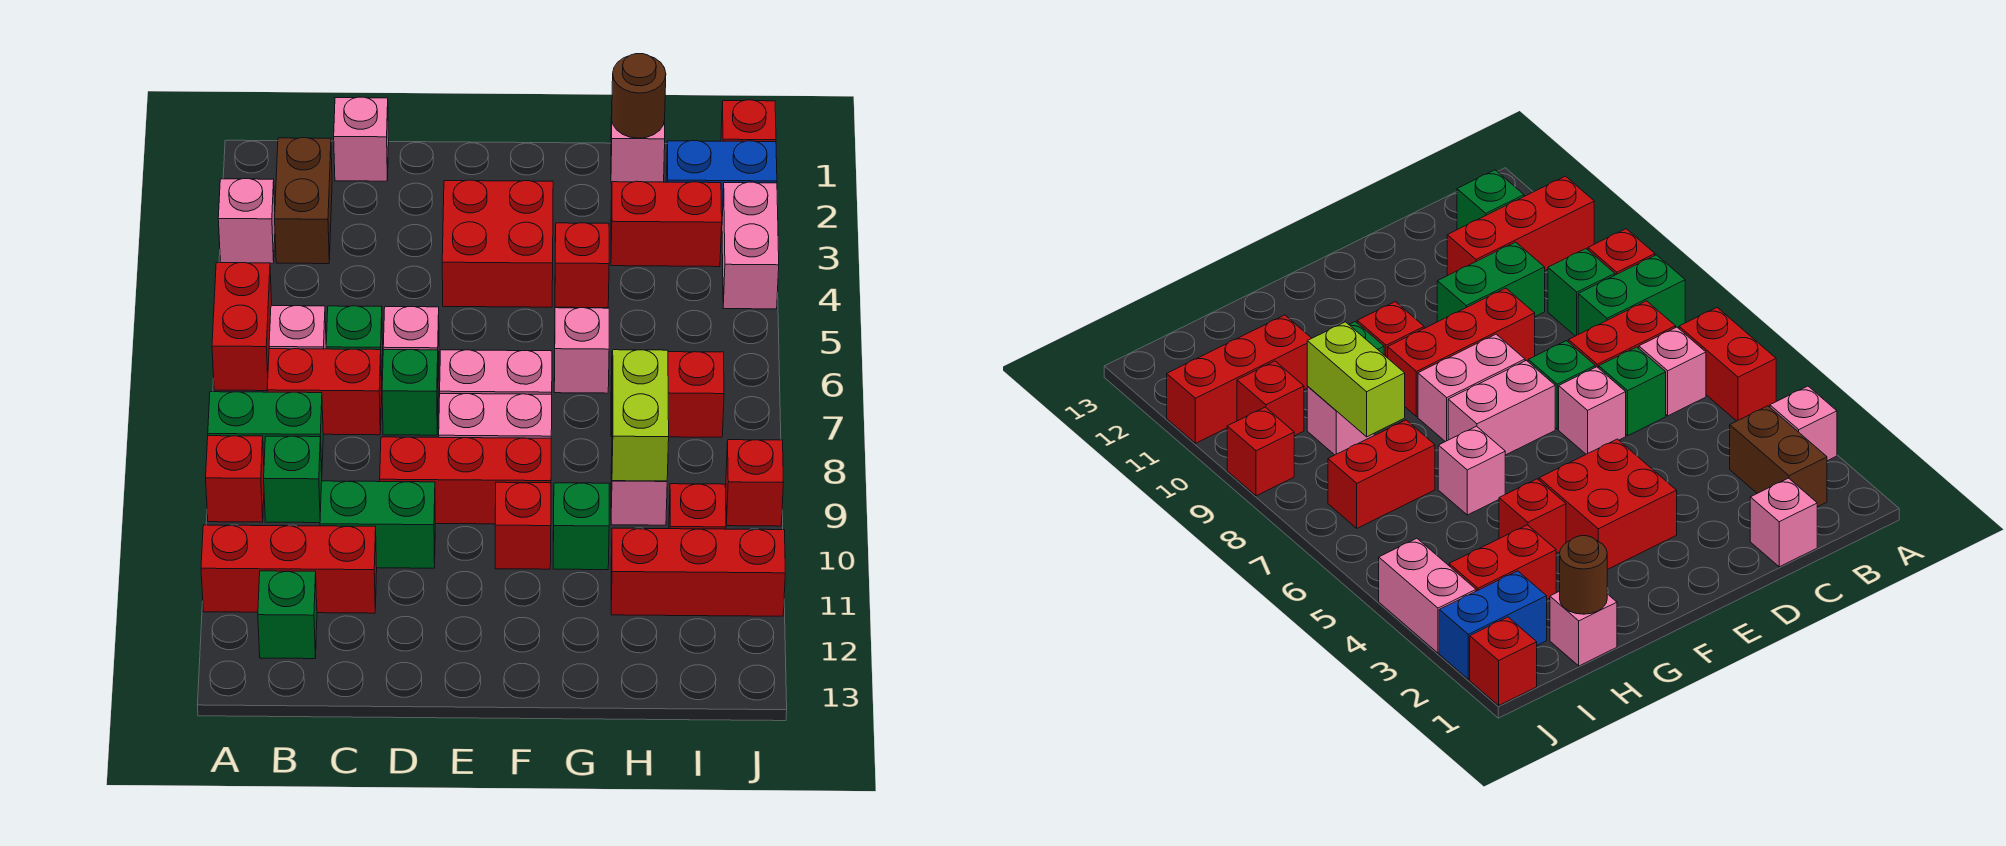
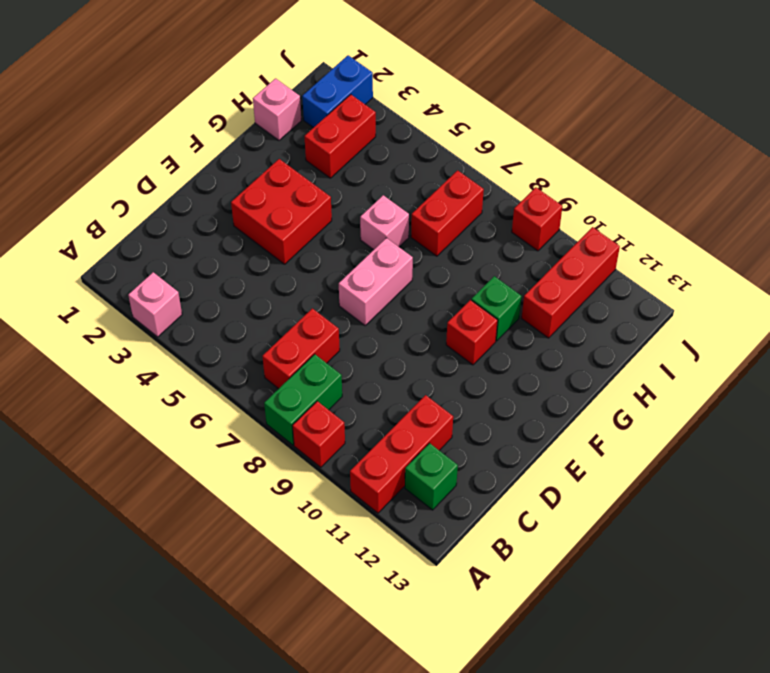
none -> red 1x2 brick [212,263,272,391]
none -> brown 1x2 brick [275,138,332,264]
none -> pink 1x1 brick [269,306,326,349]
none -> green 1x1 brick [264,436,322,523]

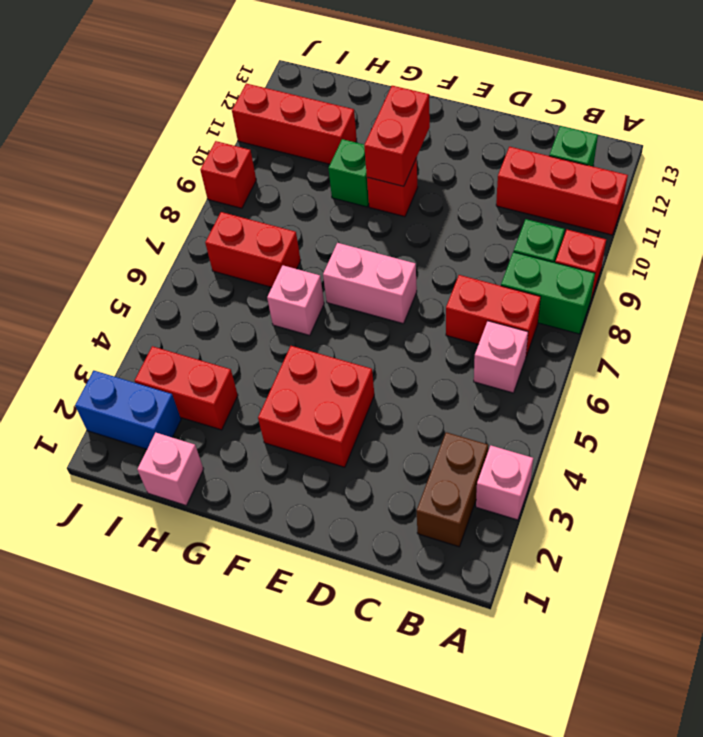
red 1x2 brick [364,86,430,186] -> red 1x2 brick moved to [212,263,272,391]
none -> pink 1x1 brick [334,97,389,181]
none -> green 1x1 brick [326,306,383,391]
none -> green 1x2 brick [320,481,435,568]
none -> pink 1x1 brick [383,307,439,381]

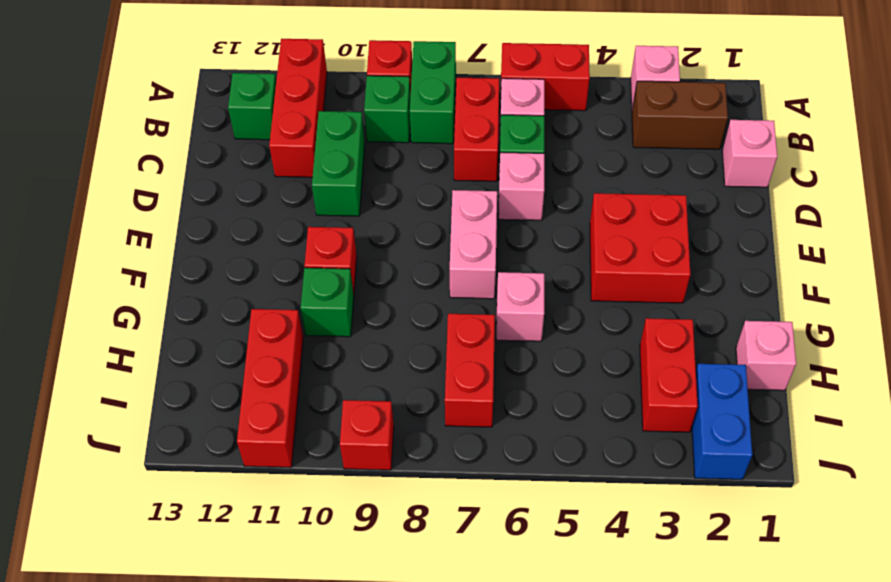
none -> green 1x1 brick [382,350,438,435]
none -> red 1x3 brick [380,437,551,524]
none -> pink 1x2 brick [439,394,552,438]
none -> red 1x1 brick [555,223,609,308]

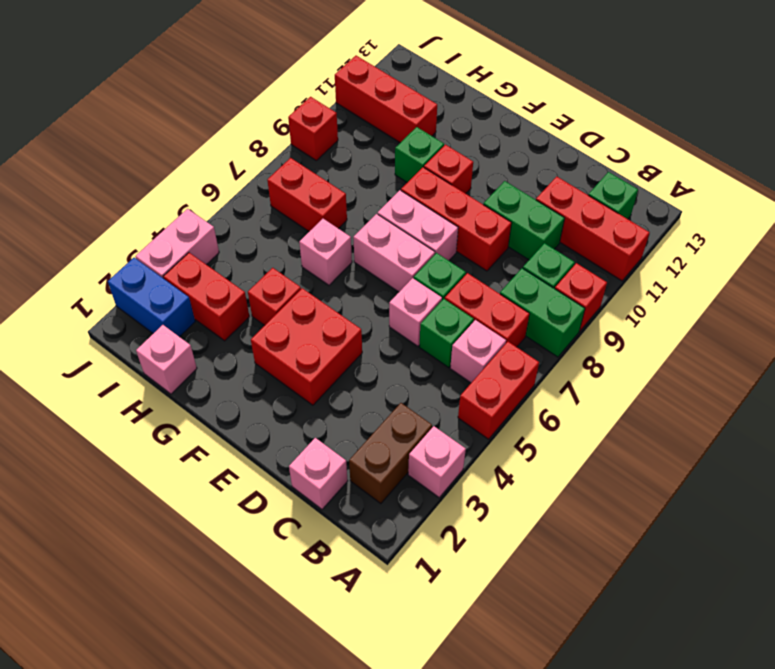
none -> pink 1x1 brick [611,464,667,525]
none -> red 1x1 brick [669,484,726,529]
none -> red 1x1 brick [721,100,776,142]
none -> brown 1x1 round brick [612,54,666,138]

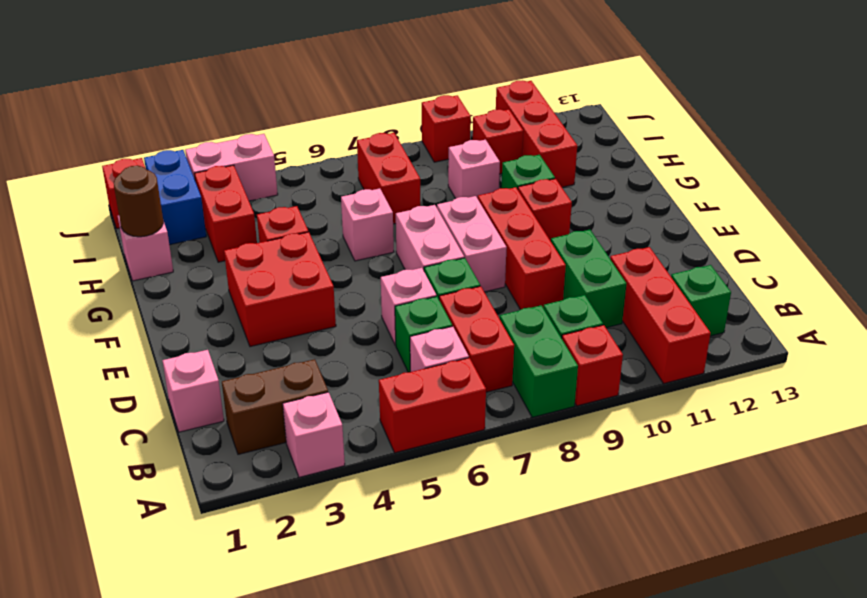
none -> lime 1x2 brick [612,350,669,481]

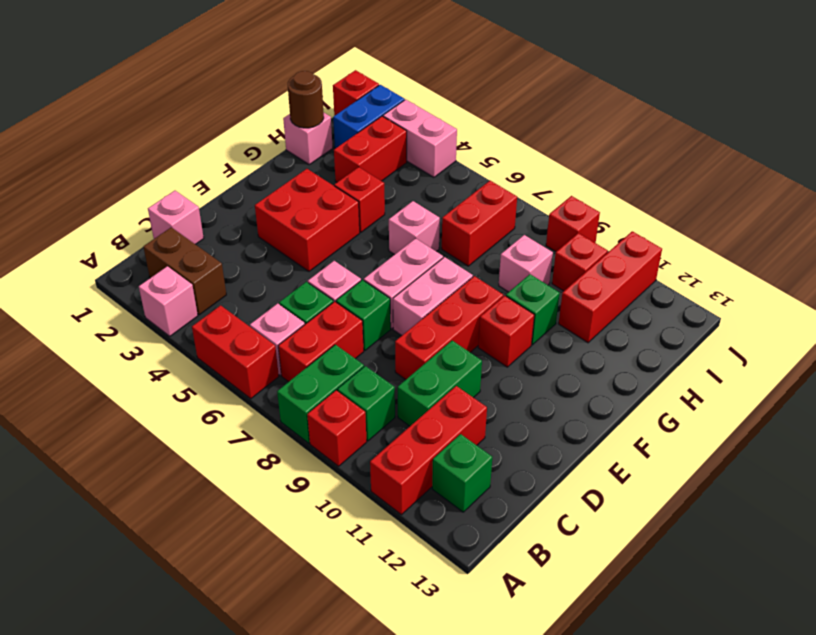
none -> lime 1x2 brick [612,350,669,481]

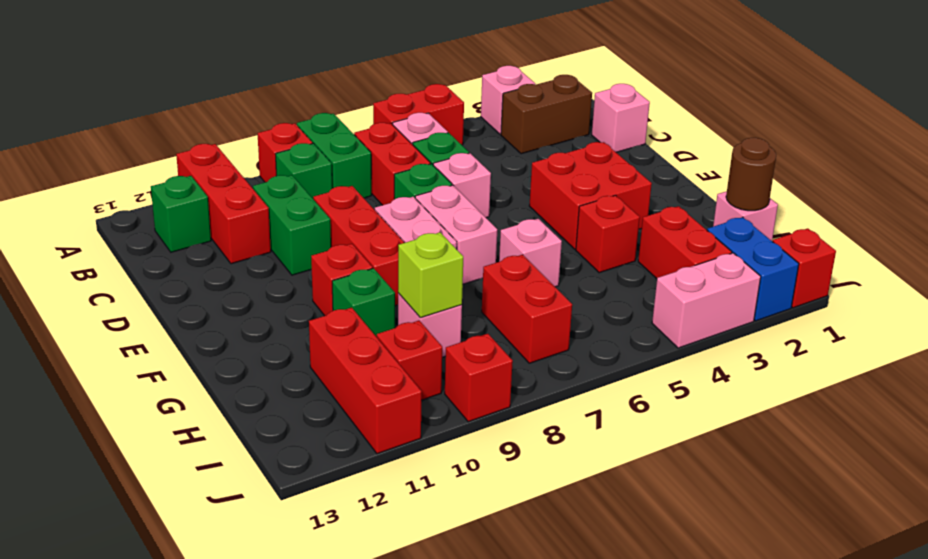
lime 1x1 brick [398,232,463,318] -> lime 1x2 brick [612,350,669,481]

